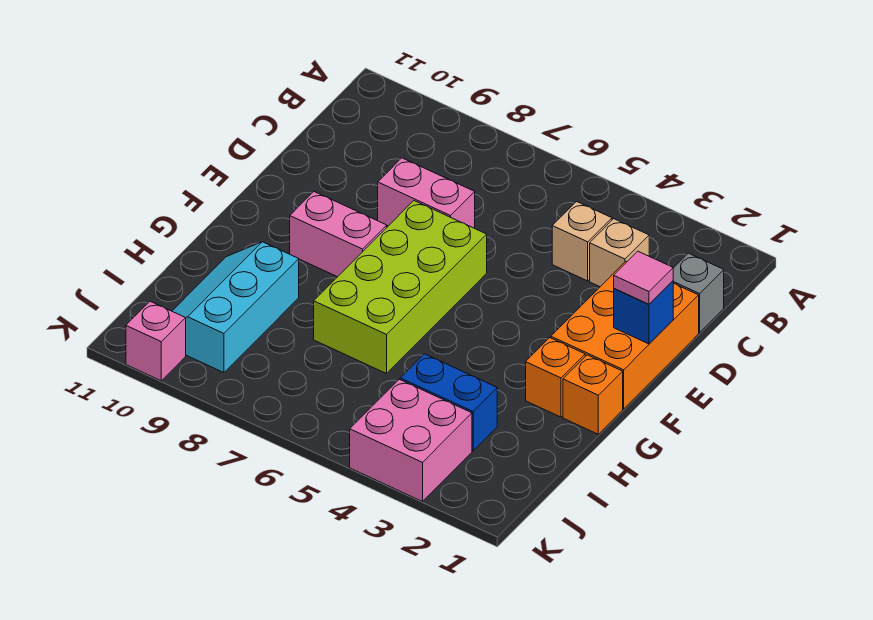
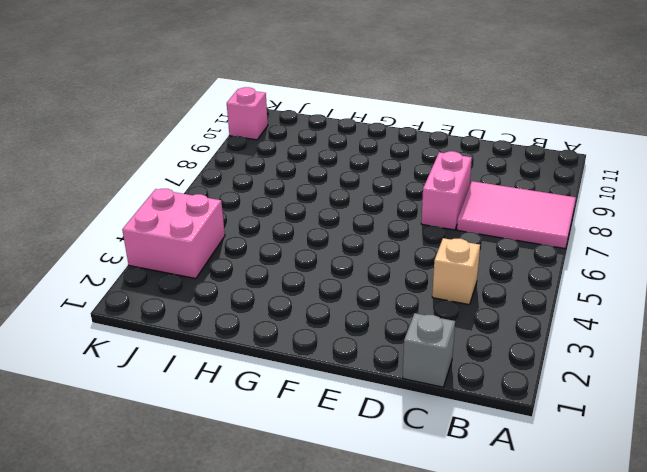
pink 2x3 tile [457,181,576,248] -> none
none -> tan 1x1 brick [590,219,649,287]
none -> orange 2x3 brick [551,261,699,409]
none -> lime 2x4 brick [314,201,487,374]

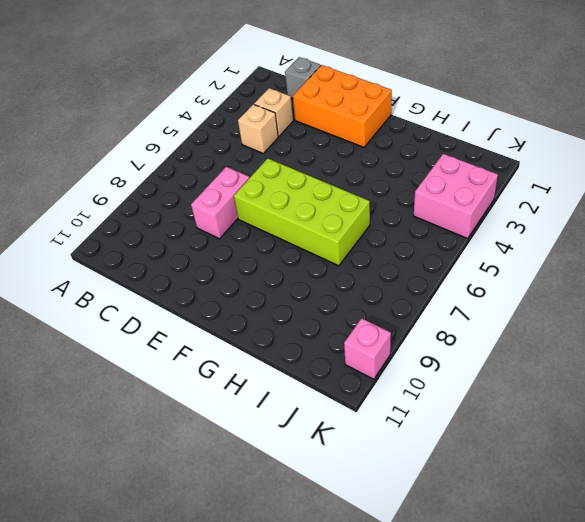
none -> pink 1x2 brick [290,192,387,277]
none -> orange 1x1 brick [563,355,623,434]
none -> orange 1x1 brick [526,338,585,417]

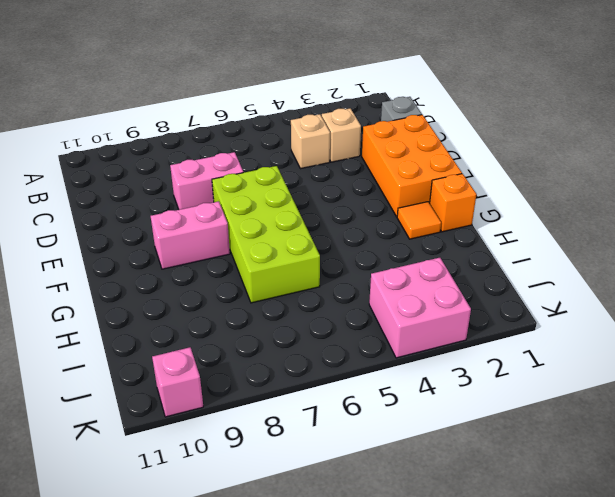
orange 1x1 tile [397,202,441,239] -> orange 1x1 brick [526,338,585,417]
none -> cyan 2x3 slope [172,242,299,373]
none -> blue 1x2 brick [400,354,497,451]
none -> blue 1x1 brick [614,281,673,344]

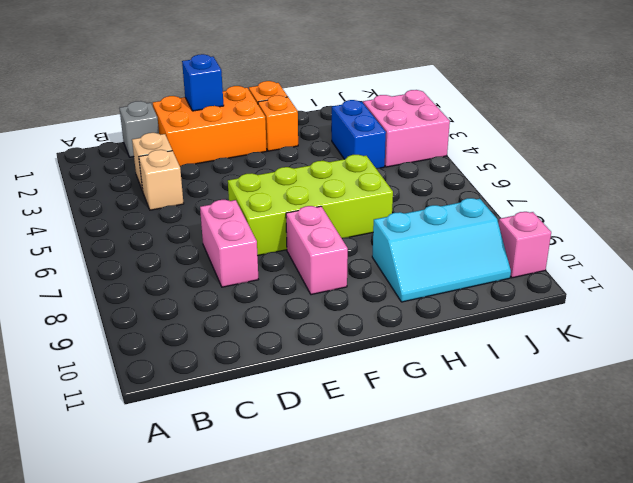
none -> pink 1x1 tile [614,251,673,304]

